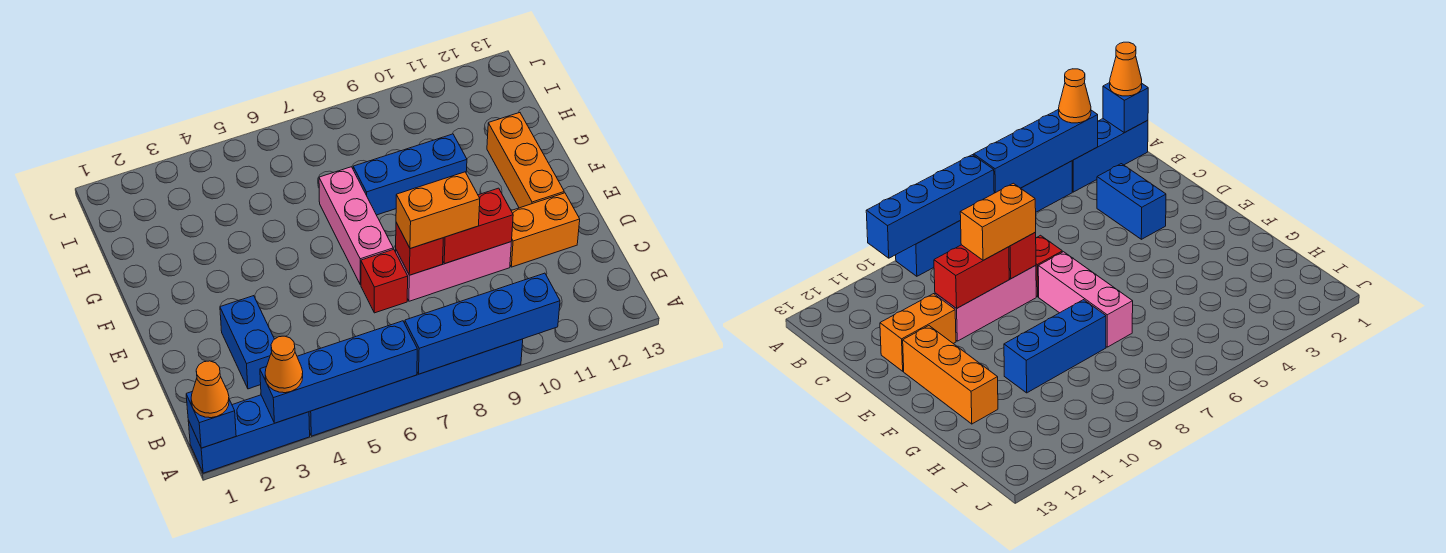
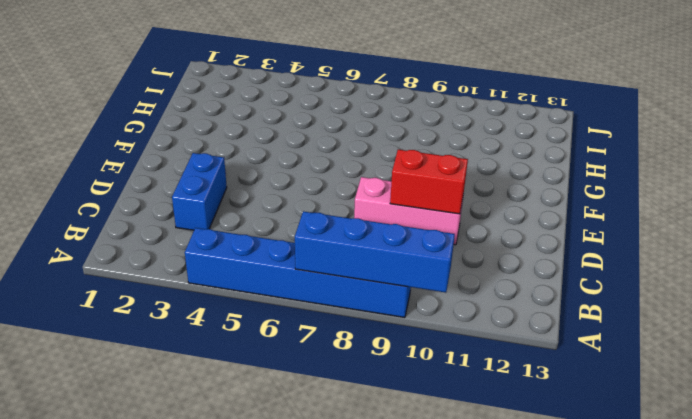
none -> blue 1x3 brick [188,395,310,473]
none -> red 1x1 brick [361,249,408,313]
none -> orange 1x2 brick [510,193,580,267]

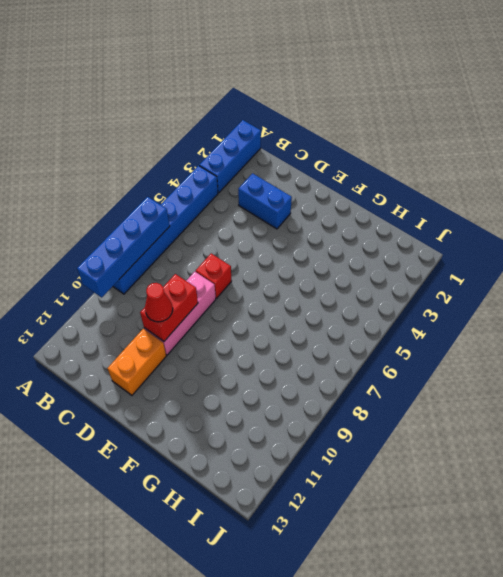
red 1x1 cone [145,283,173,322] -> none
none -> pink 1x3 brick [319,167,393,285]
none -> orange 1x3 brick [487,113,564,208]
none -> blue 1x3 brick [353,134,467,215]

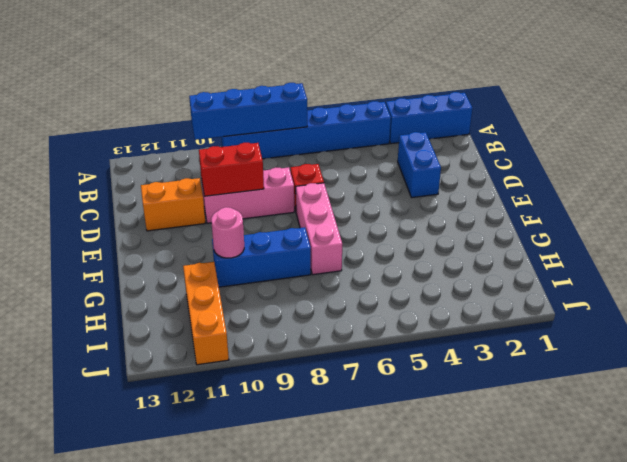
pink 1x1 round brick [211,207,244,258] -> none
orange 1x3 brick [183,262,229,365] -> orange 1x3 brick moved to [487,113,564,208]
none -> blue 1x1 brick [186,392,236,448]
none -> blue 1x4 brick [260,321,417,423]
none -> red 1x1 brick [396,223,443,275]

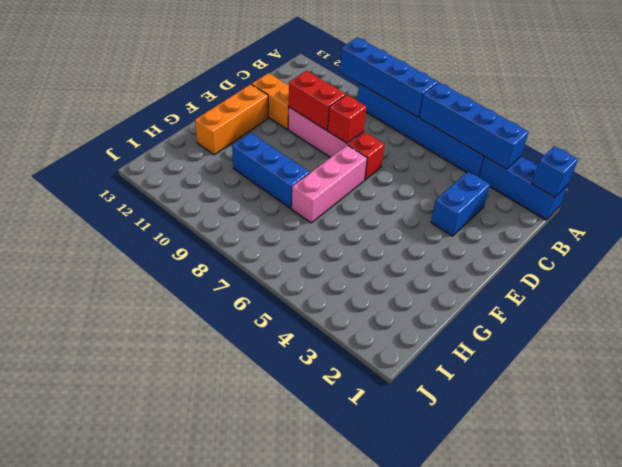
none -> orange 1x1 cone [191,361,229,418]
none -> orange 1x1 cone [265,336,303,393]
none -> orange 1x2 brick [396,172,480,249]

